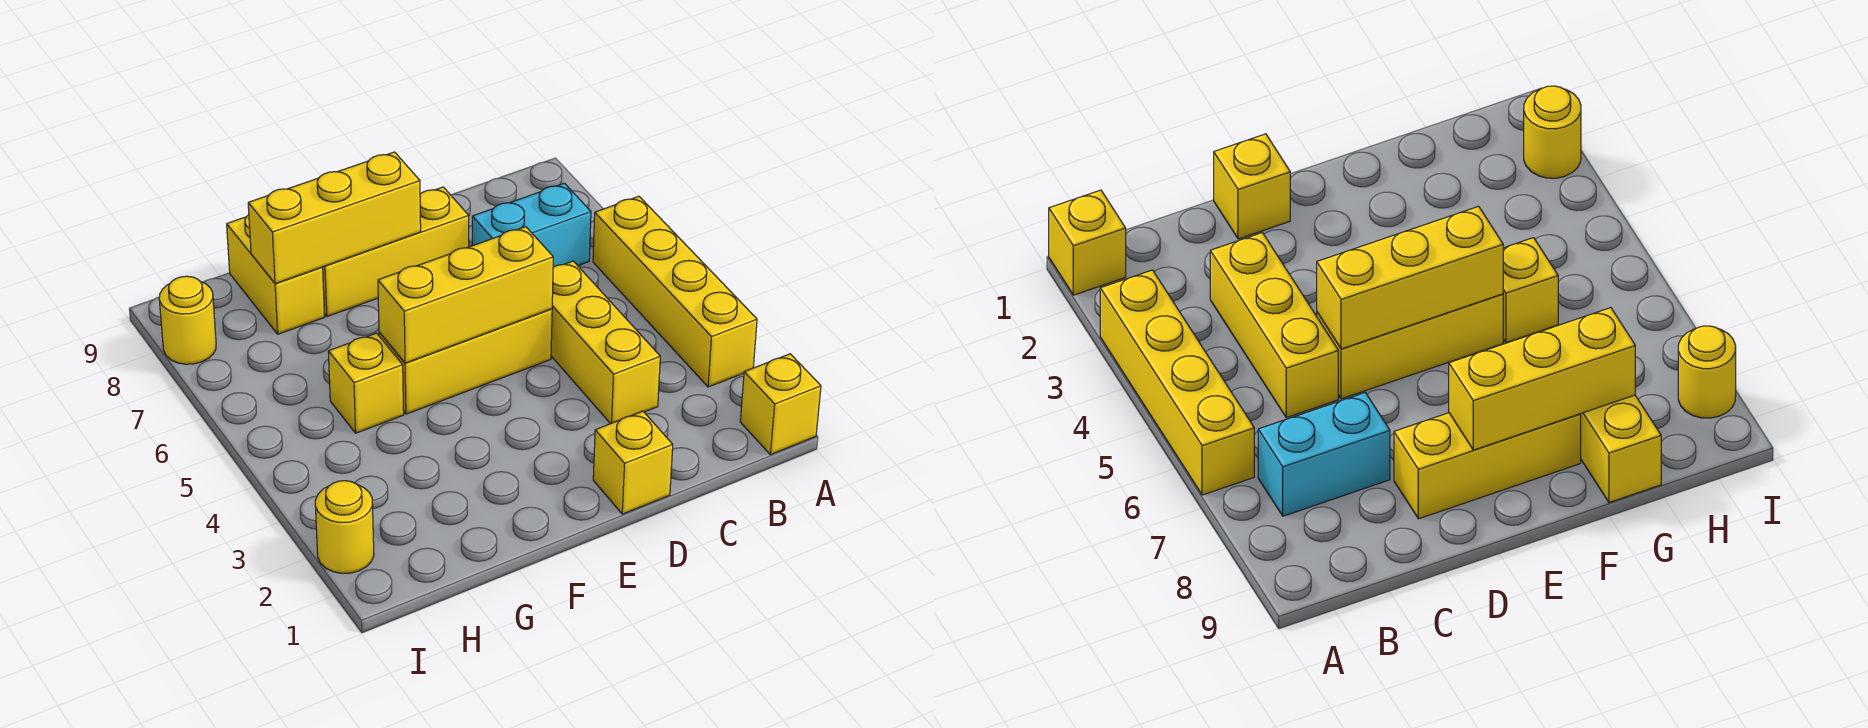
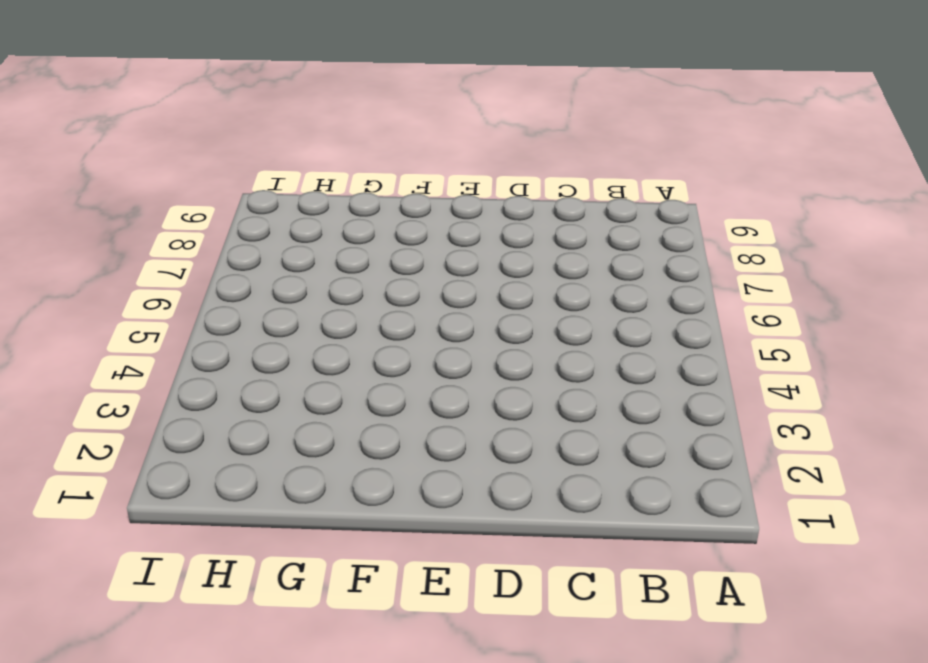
none -> yellow 1x1 brick [740,354,821,455]
none -> yellow 1x4 brick [593,196,757,387]
none -> cyan 1x2 brick [472,183,591,267]

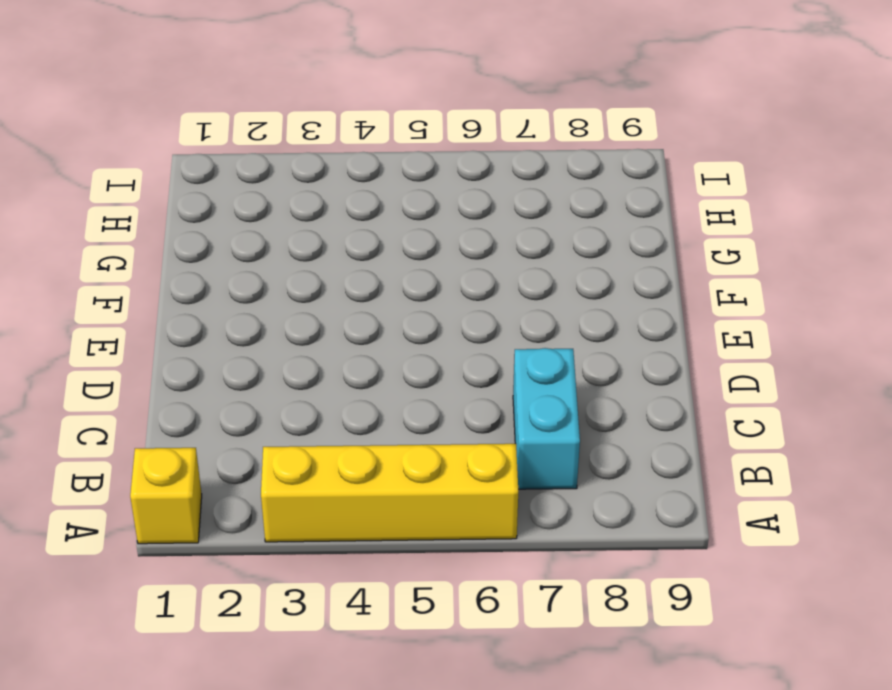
none -> yellow 1x3 brick [551,261,660,424]
none -> yellow 1x1 brick [593,411,673,514]
none -> yellow 1x3 brick [379,309,552,414]

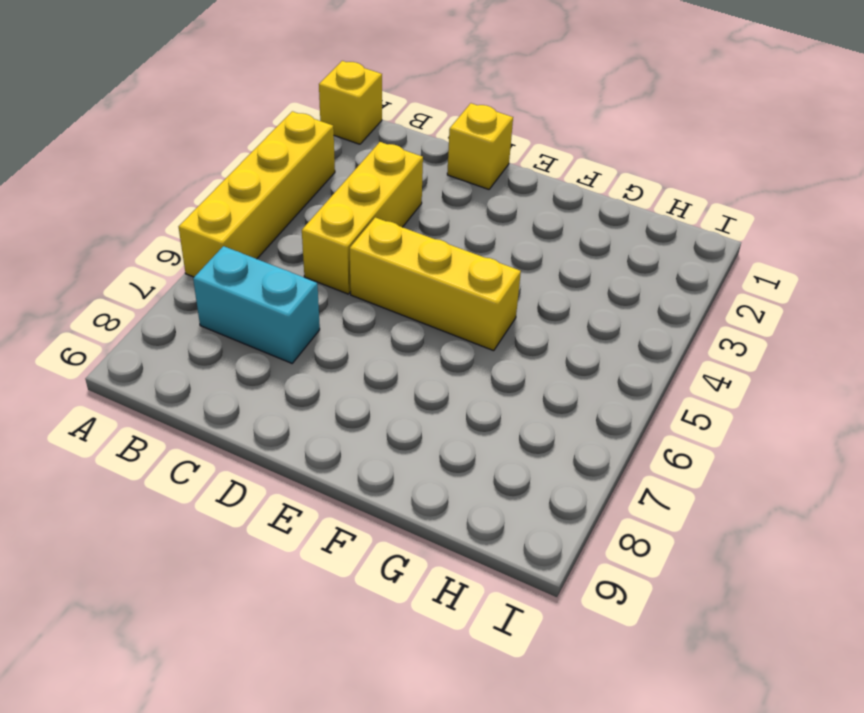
none -> yellow 1x3 brick [322,187,469,316]
none -> yellow 1x1 brick [328,333,404,433]
none -> yellow 1x2 brick [227,215,325,334]

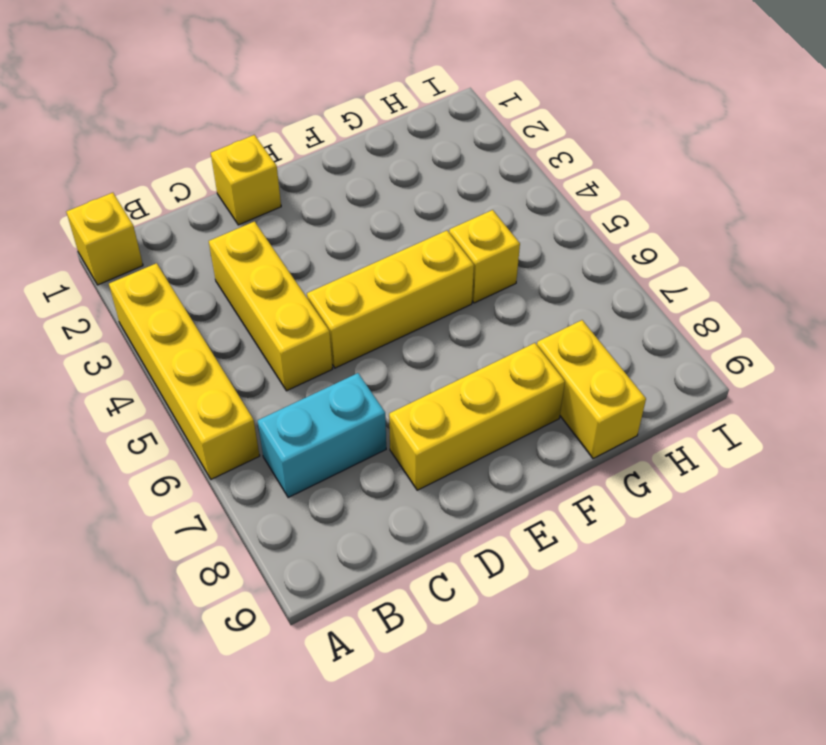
none -> yellow 1x1 round brick [315,481,374,573]
none -> yellow 1x1 round brick [159,276,216,364]
none -> yellow 1x3 brick [378,227,553,363]

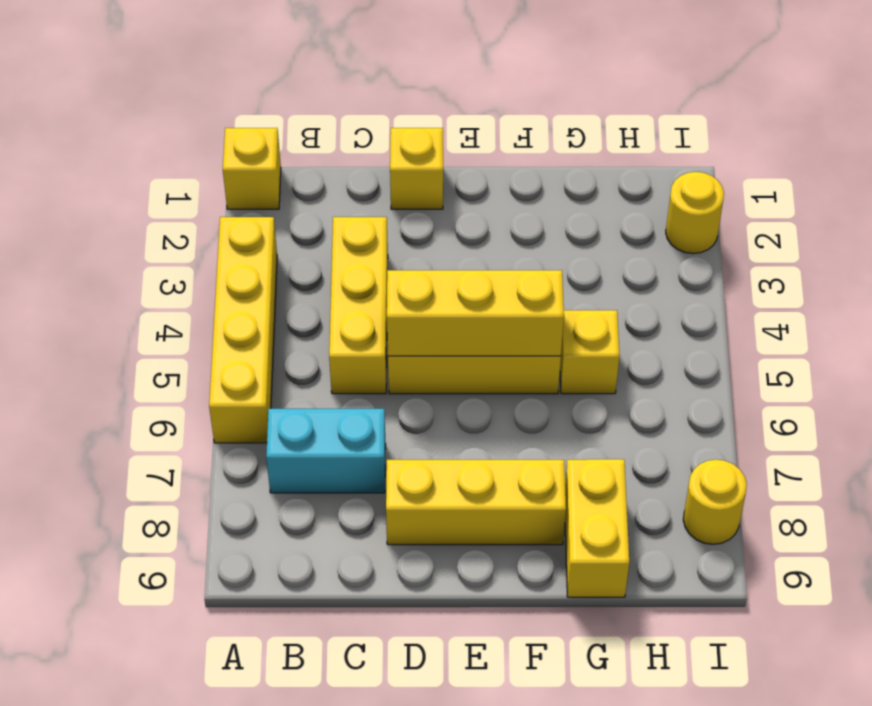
none -> yellow 1x3 brick [248,152,421,284]

